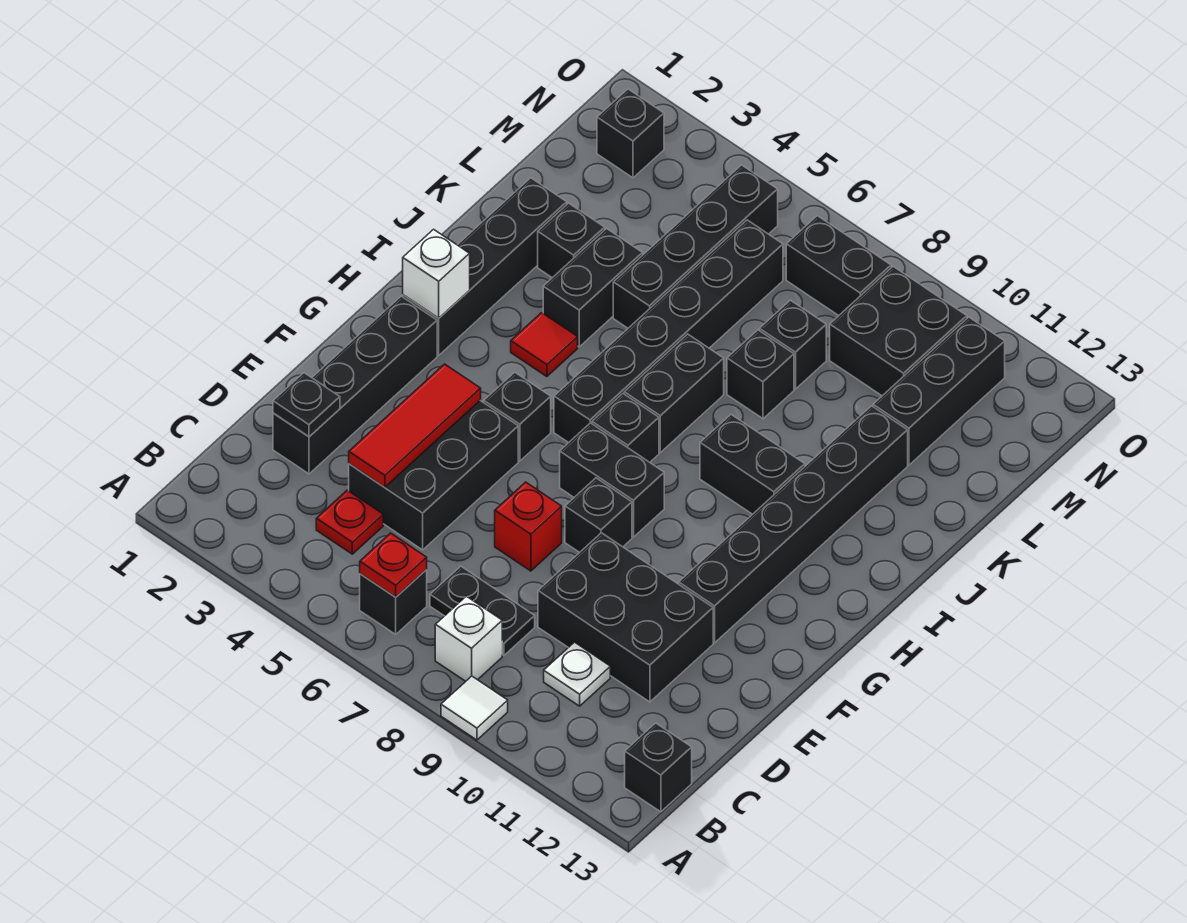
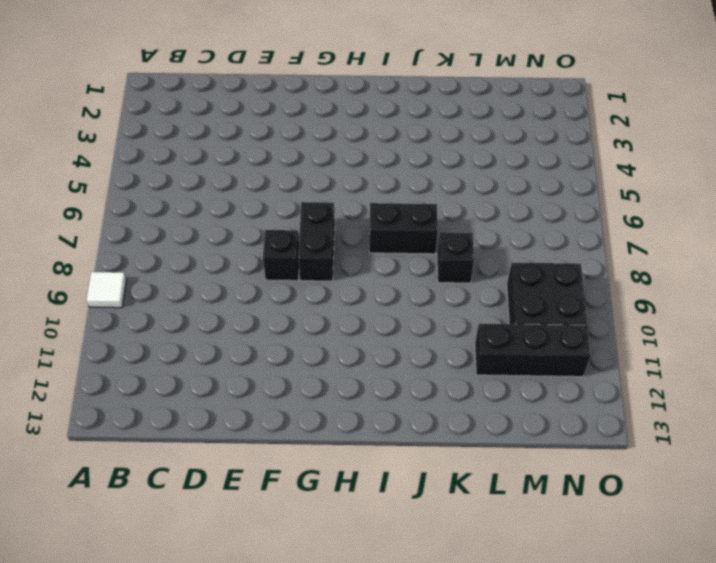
none -> black 1x1 brick [360,570,427,634]
none -> white 1x1 brick [435,596,502,681]
none -> black 1x1 brick [625,723,692,812]
none -> red 1x1 plate [316,490,383,554]

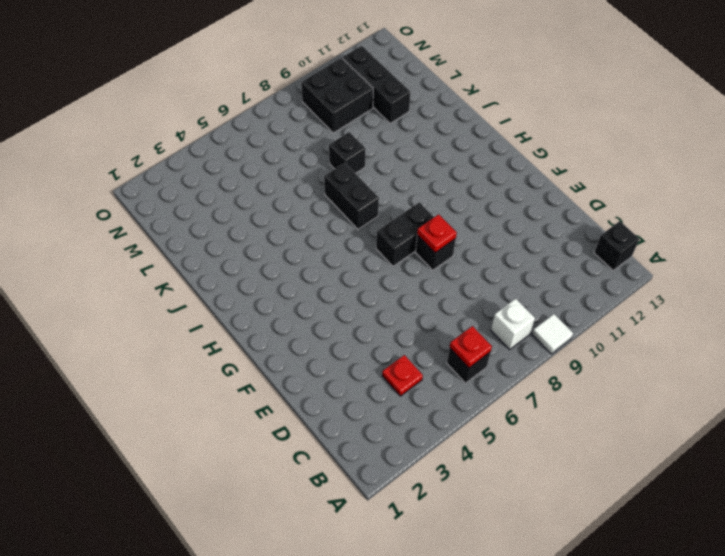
red 1x1 plate [417,214,457,253] -> none
none -> black 1x2 plate [430,566,535,655]
none -> white 1x1 plate [544,642,610,706]
none -> black 1x4 brick [273,296,437,474]
none -> black 2x3 brick [349,401,518,550]

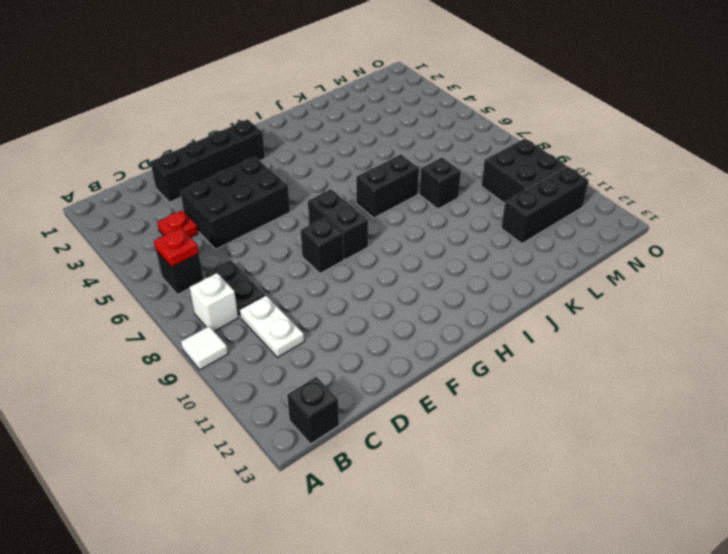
white 1x2 plate [240,295,304,357] -> white 1x1 plate [544,642,610,706]
none -> black 2x3 brick [538,533,713,702]
none -> red 1x1 brick [495,482,562,571]
none -> black 1x6 brick [679,406,908,643]
none -> black 1x1 brick [484,372,551,461]

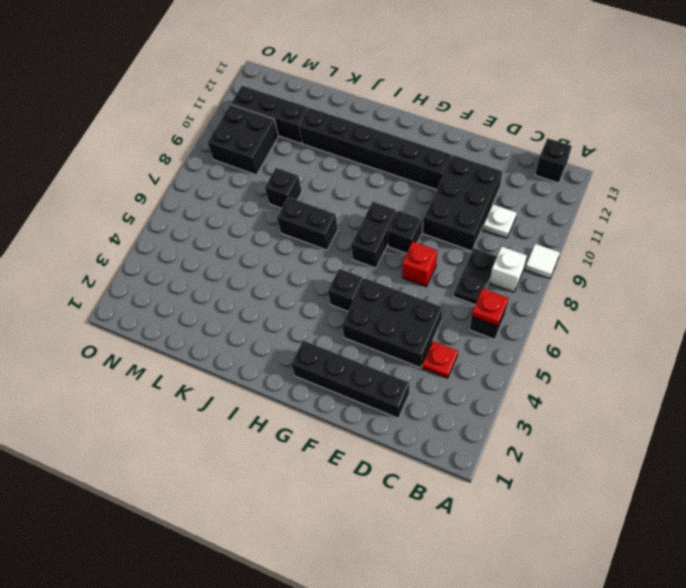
none -> black 1x4 brick [403,178,567,355]
none -> black 1x6 brick [554,220,783,443]
none -> black 1x1 brick [592,394,659,462]
none -> red 1x1 tile [511,313,578,377]

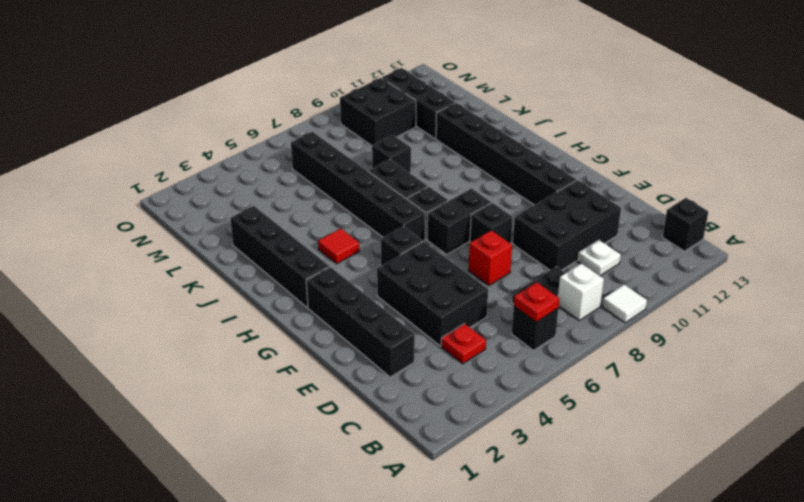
none -> black 1x2 brick [700,415,805,514]
none -> black 1x2 brick [543,229,643,347]
none -> black 1x1 brick [538,203,605,278]
none -> black 1x4 brick [613,165,778,328]

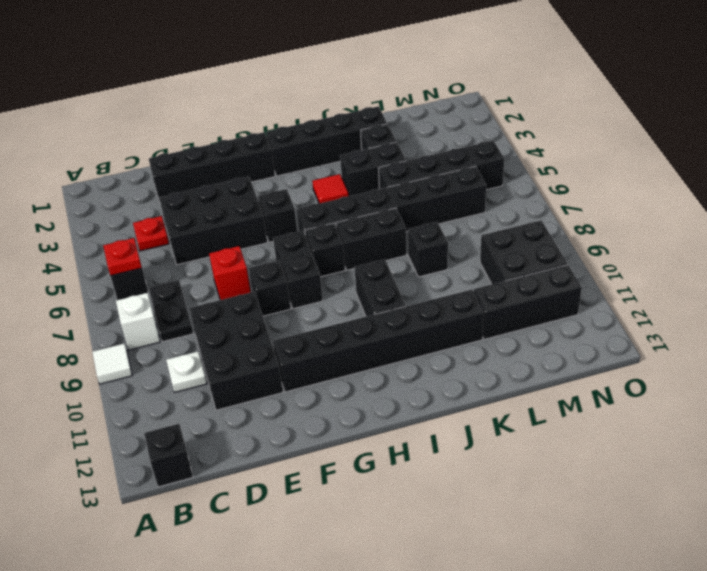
none -> black 1x1 brick [759,300,826,389]
none -> black 1x1 brick [597,89,664,178]
none -> black 1x2 brick [786,216,891,315]
none -> black 1x1 plate [273,373,340,437]

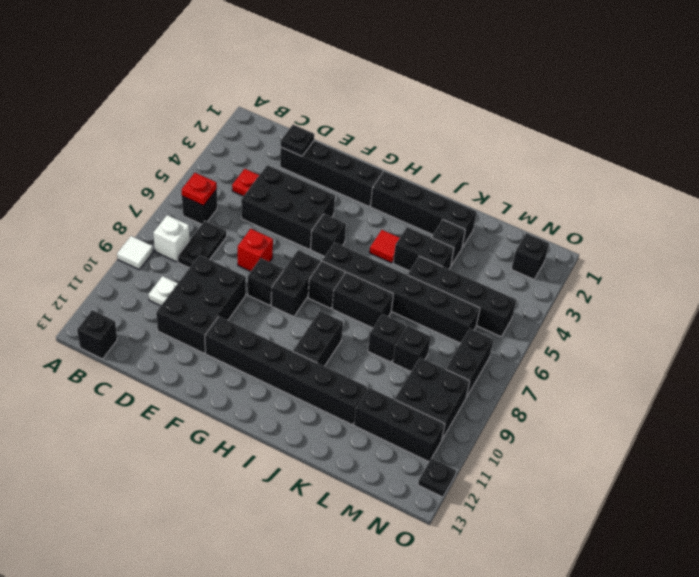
black 1x1 plate [418,458,456,497] -> none
none -> red 1x3 tile [349,364,481,487]
none -> white 1x1 brick [403,229,470,318]

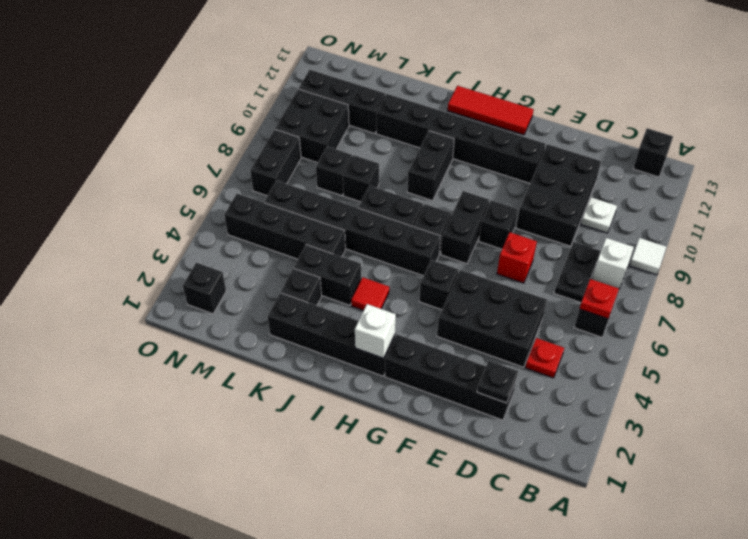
red 1x3 tile [448,86,534,135] -> red 1x3 tile moved to [349,364,481,487]

